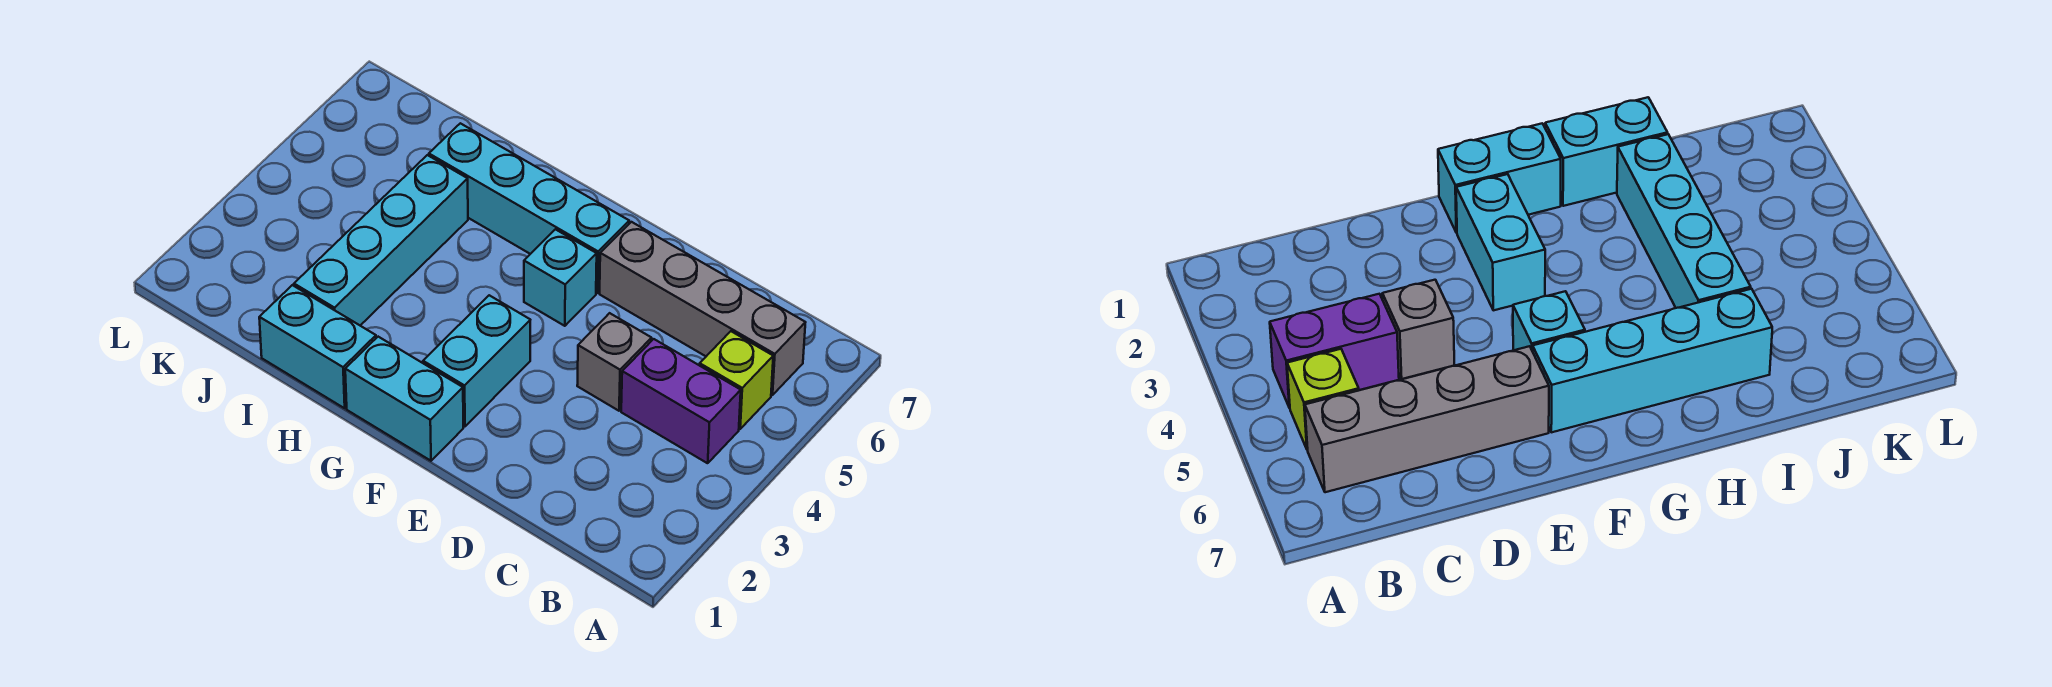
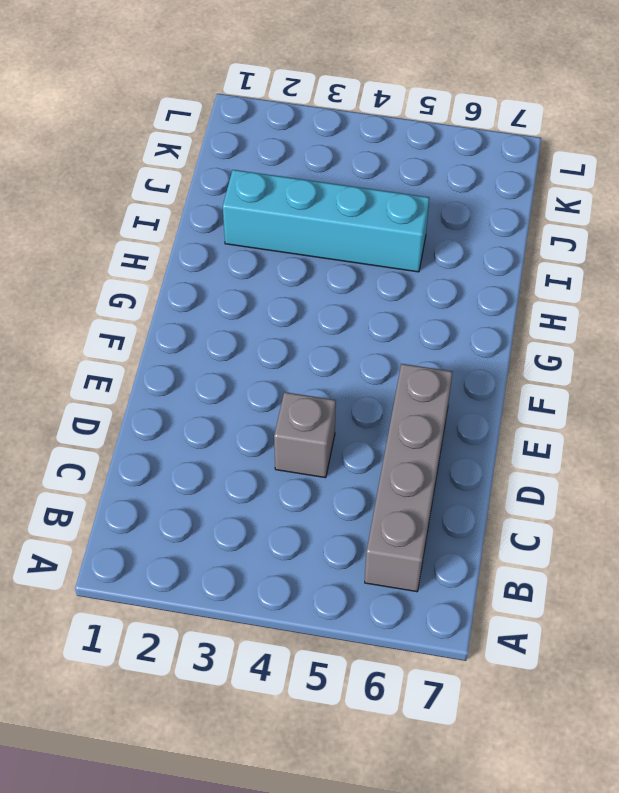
none -> purple 1x2 brick [621,339,741,463]
none -> lime 1x1 brick [700,331,773,429]

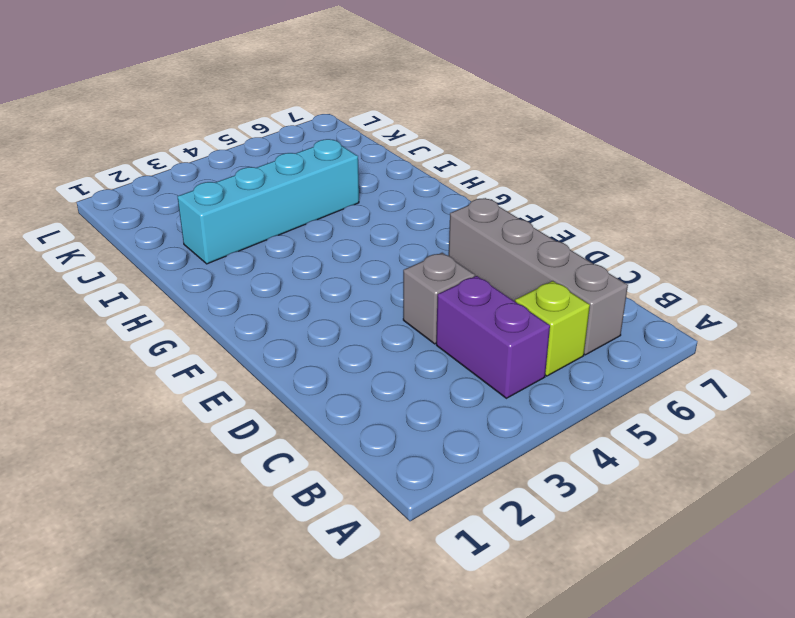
none -> cyan 1x2 brick [345,337,463,461]
none -> cyan 1x2 brick [423,295,530,427]

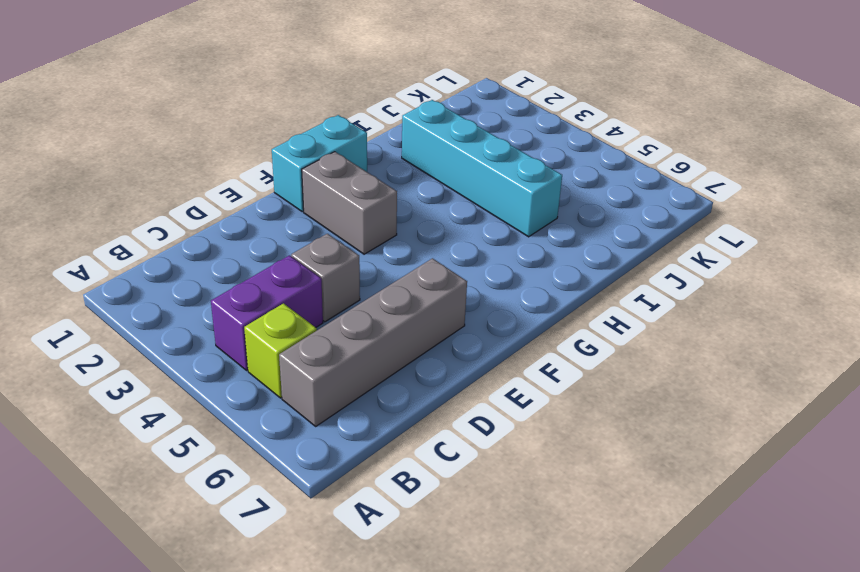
grey 1x2 brick [302,152,397,254] -> cyan 1x2 brick [423,295,530,427]
none -> cyan 1x1 brick [524,229,597,326]
none -> cyan 1x4 brick [429,123,629,293]

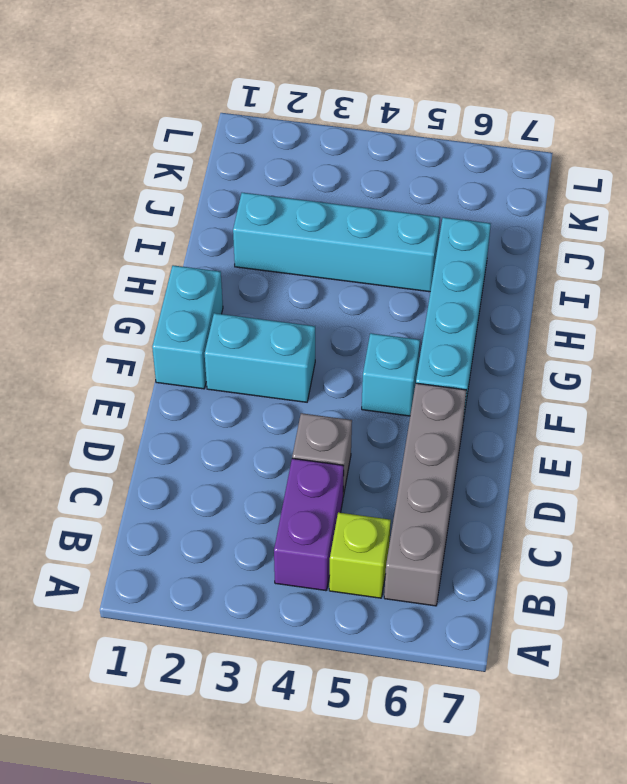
none -> cyan 1x2 brick [259,285,376,408]

